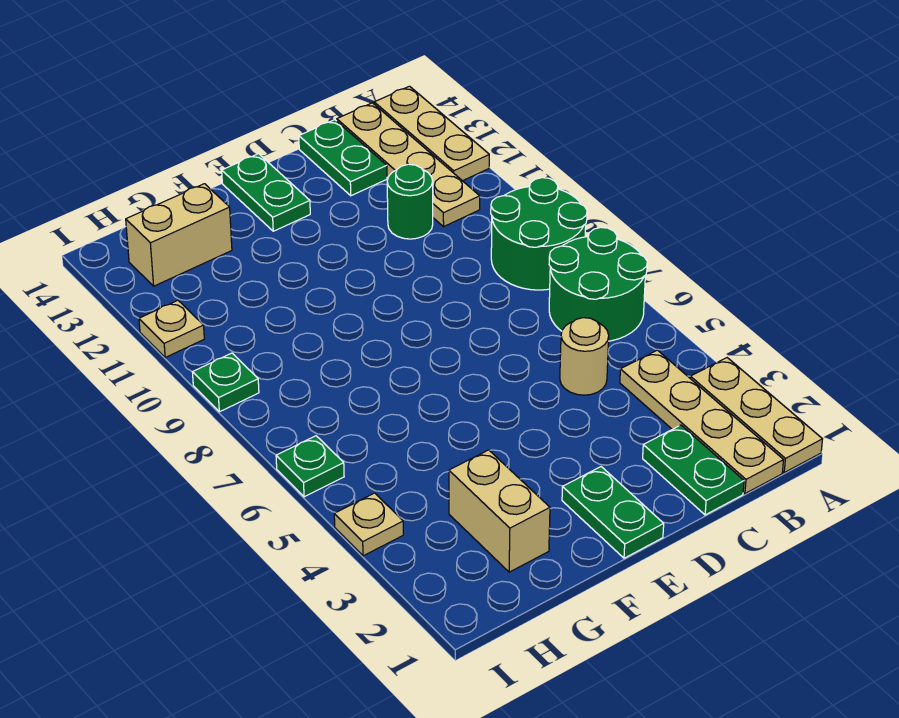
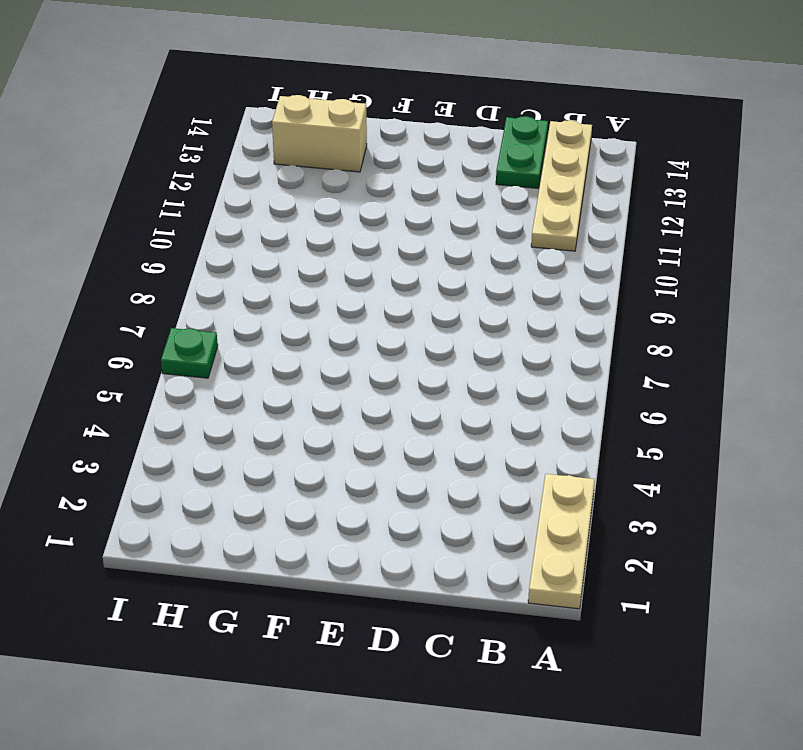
none -> green 2x2 round brick [549,227,647,341]
none -> green 2x2 round brick [491,178,587,290]
none -> tan 1x3 plate [374,86,489,181]

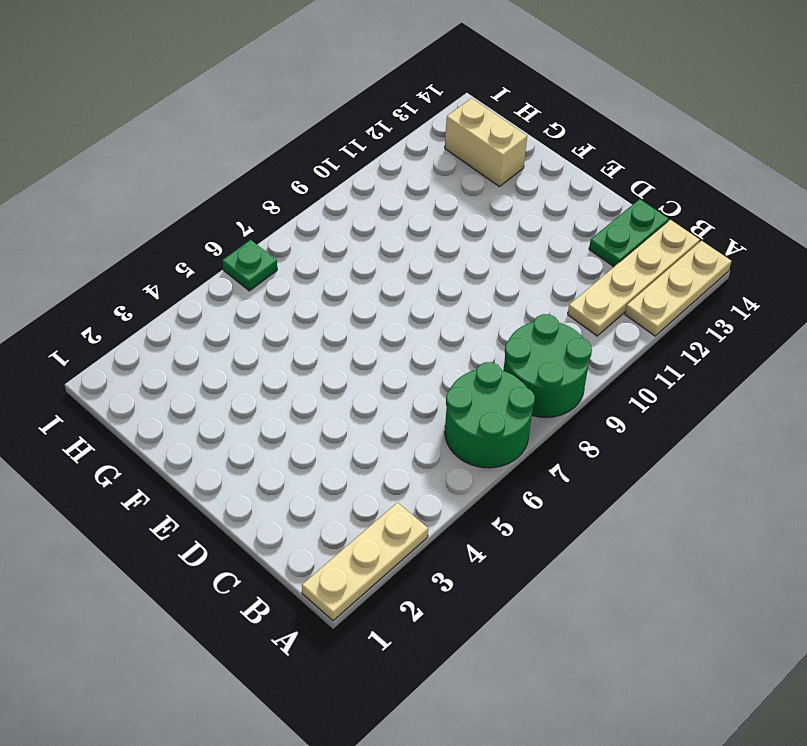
none -> tan 1x4 plate [620,350,784,494]
none -> green 1x2 plate [643,425,744,515]
none -> tan 1x1 round brick [560,318,609,395]

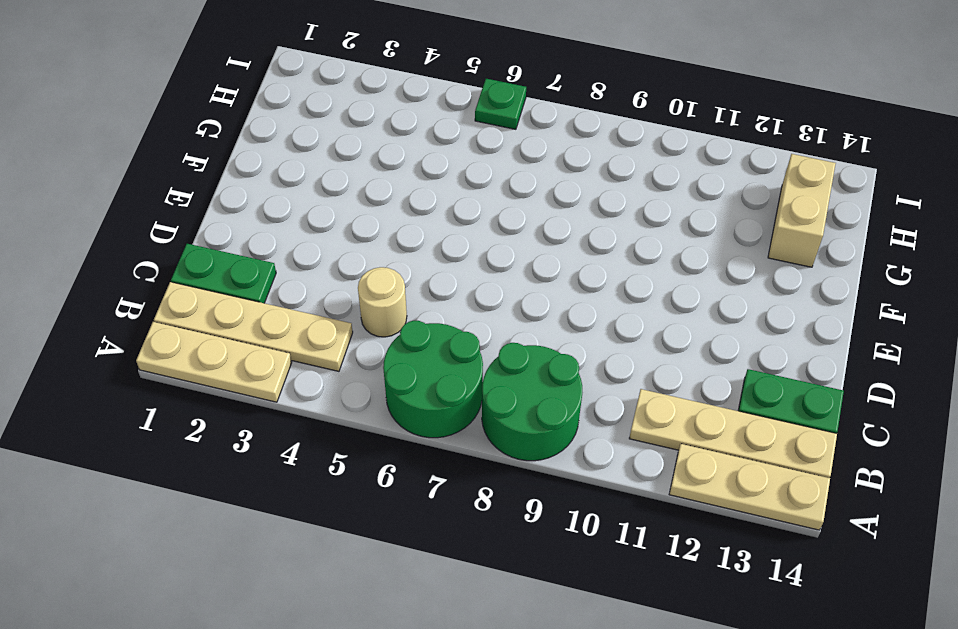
none -> green 1x1 round brick [387,164,433,239]
none -> green 1x2 plate [562,467,664,558]
none -> green 1x2 plate [222,154,310,231]

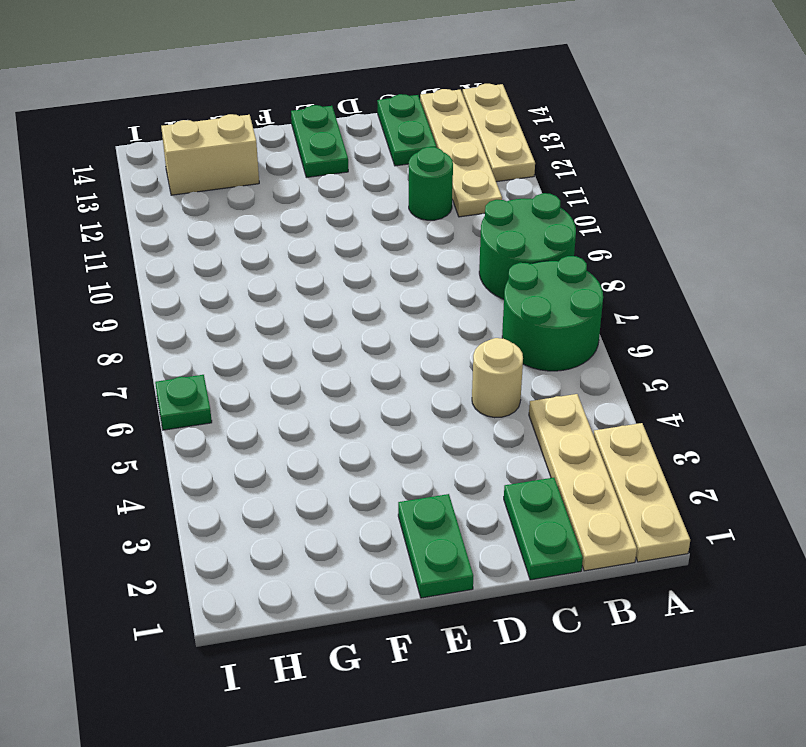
none -> tan 1x2 brick [449,450,550,572]
none -> tan 1x1 plate [334,493,403,556]
none -> green 1x1 plate [192,353,259,412]

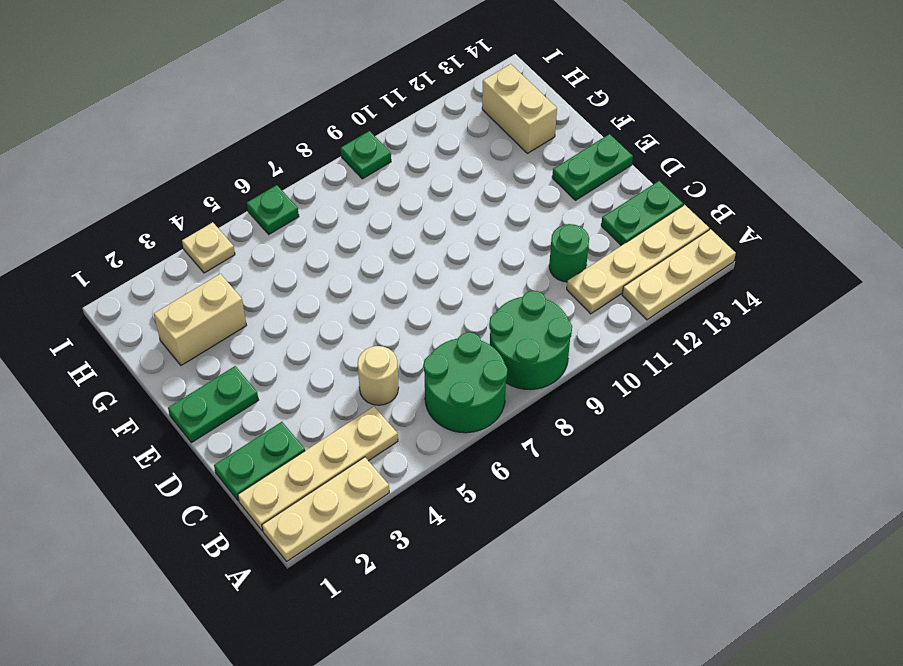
none -> tan 1x1 plate [139,300,204,357]

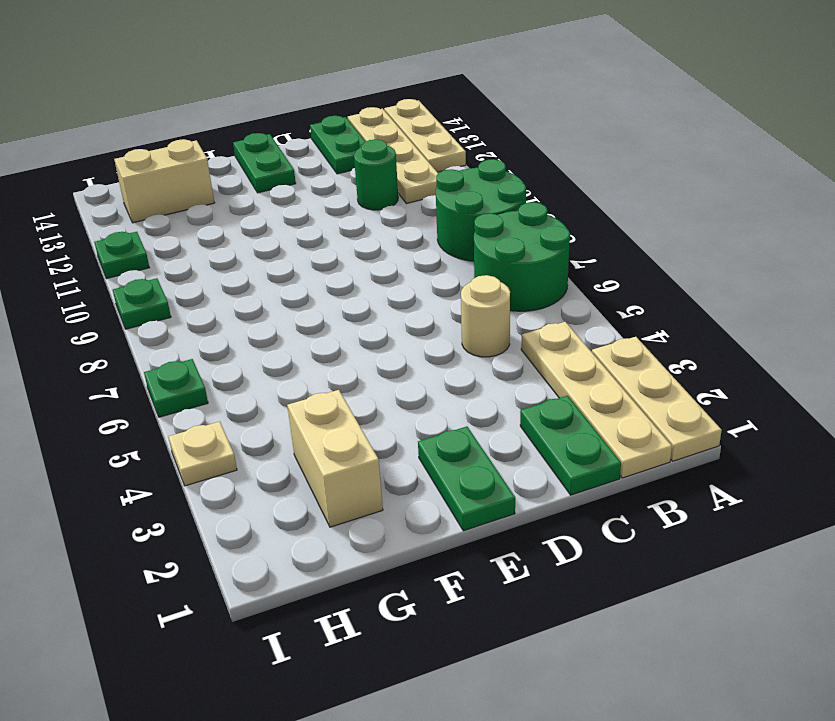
green 1x1 plate [94,232,149,279] -> tan 1x1 plate [139,300,204,357]

